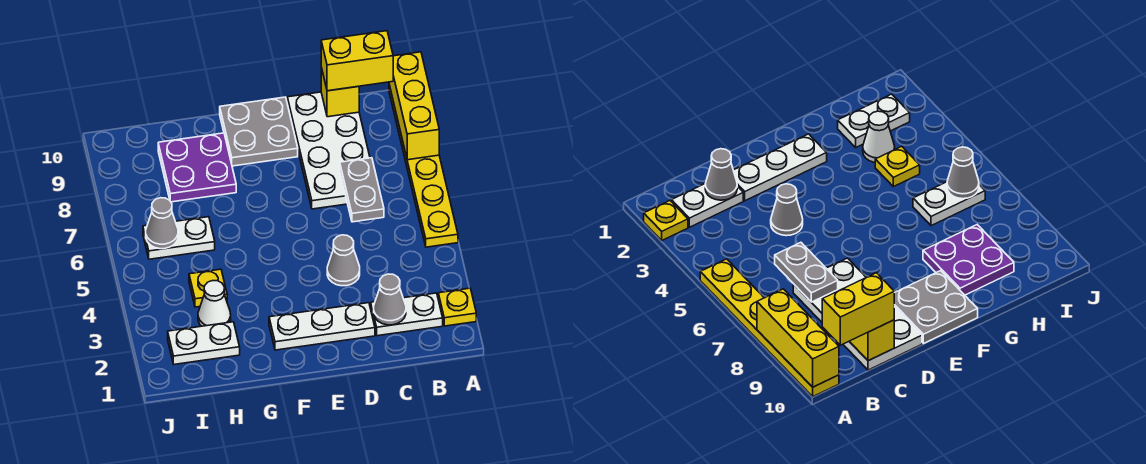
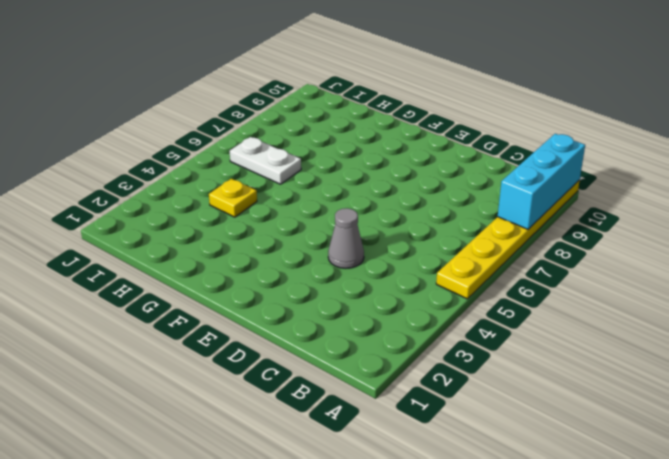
cyan 1x3 brick [498,134,585,229] -> yellow 1x3 brick [389,52,439,160]
none -> yellow 1x1 plate [438,288,476,326]
none -> white 1x2 plate [371,293,443,336]
none -> white 2x4 plate [287,92,370,209]

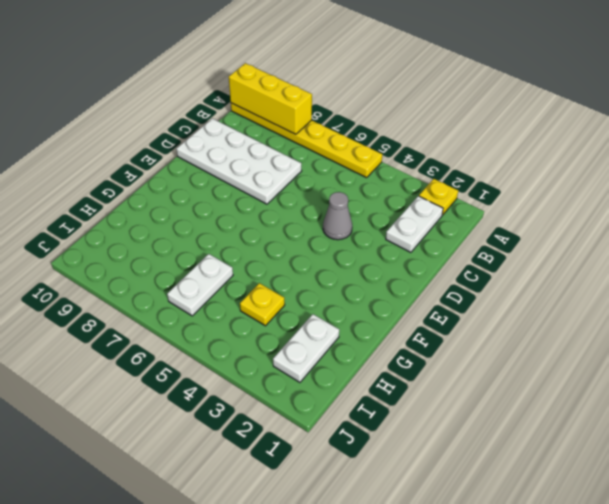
none -> white 1x3 plate [269,303,375,350]
none -> grey 2x2 plate [220,97,298,166]
none -> purple 2x2 plate [158,133,236,202]

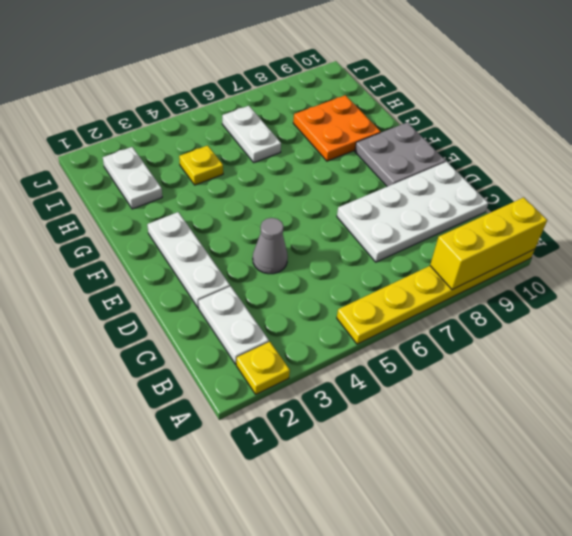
orange 2x2 plate [293,95,381,161] -> purple 2x2 plate [158,133,236,202]
none -> white 1x1 cone [198,281,231,326]
none -> grey 1x1 cone [374,274,406,325]
none -> grey 1x2 plate [340,158,384,222]

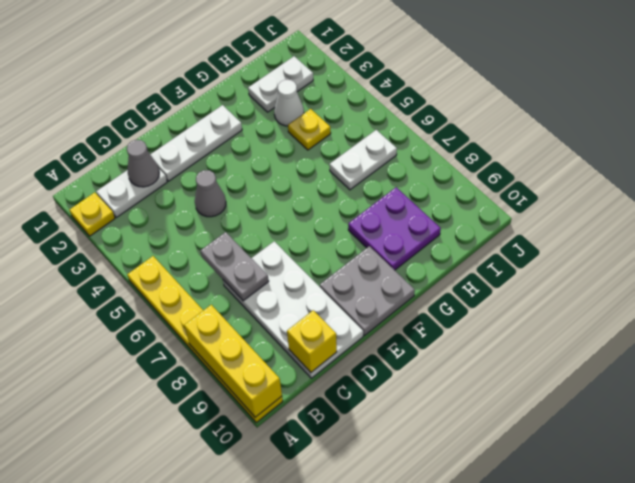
none -> grey 1x1 cone [146,198,178,249]
none -> yellow 1x2 brick [321,31,393,91]

